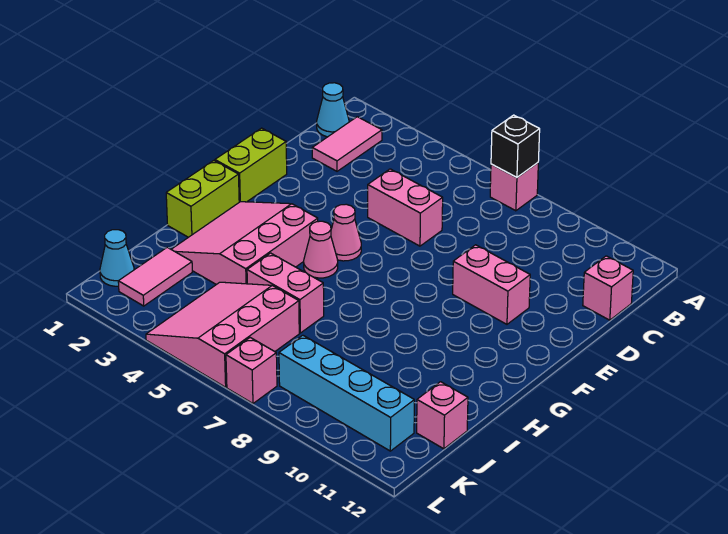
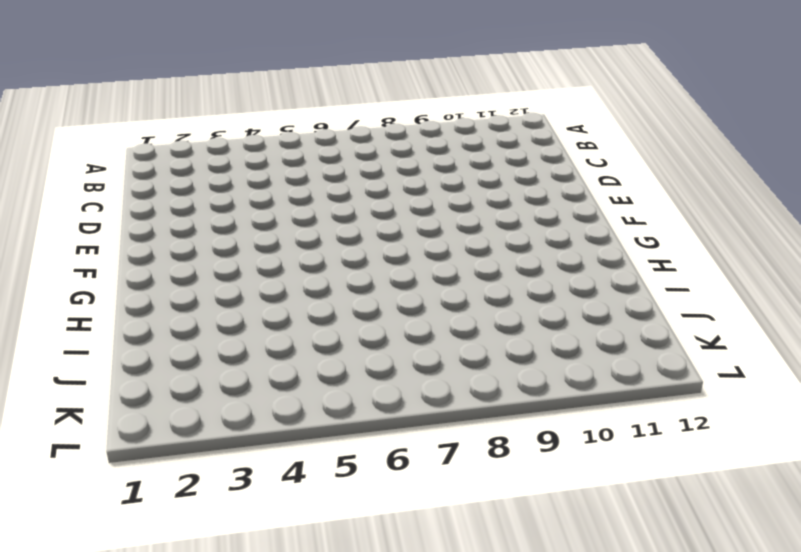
none -> pink 1x1 brick [490,163,538,211]
none -> cyan 1x1 cone [317,83,349,137]
none -> pink 1x2 tile [312,117,382,171]

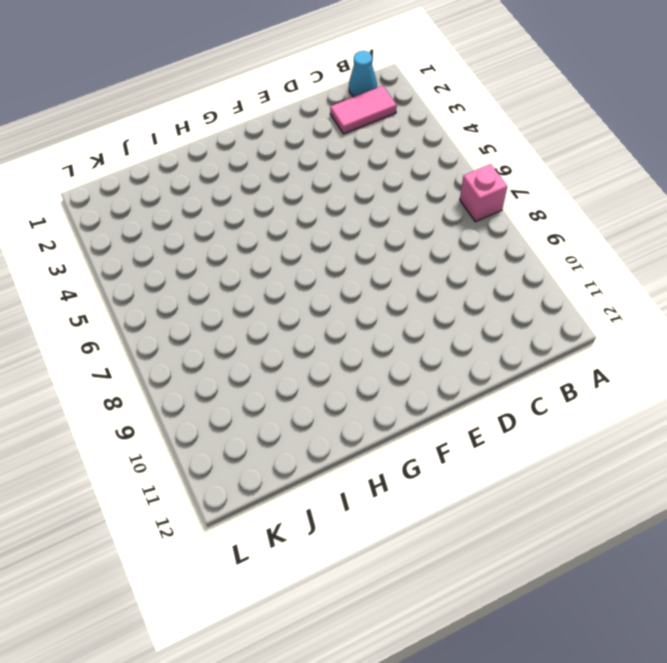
none -> pink 1x1 brick [583,256,633,320]
none -> pink 1x2 brick [368,169,443,246]
none -> lime 1x2 brick [215,128,287,202]

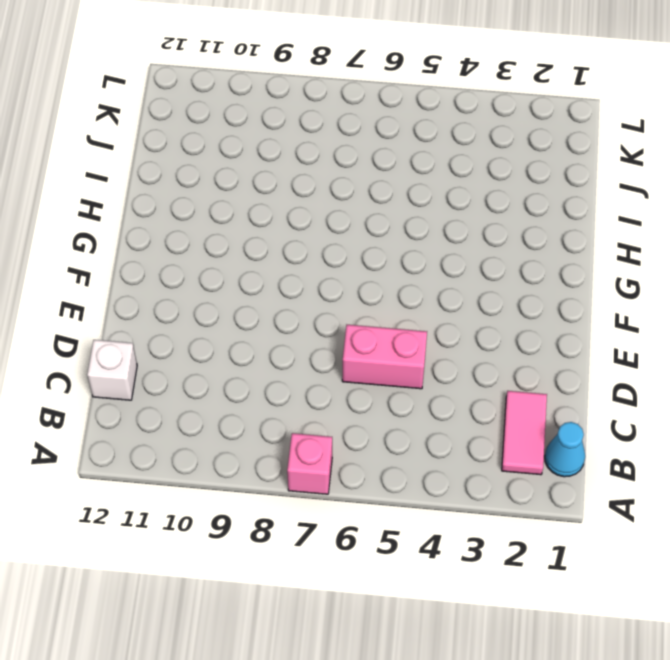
white 1x1 brick [87,340,137,400] -> pink 1x1 brick [583,256,633,320]
none -> lime 1x2 brick [215,128,287,202]
none -> pink 1x2 brick [453,245,530,324]
none -> pink 1x1 cone [331,204,361,261]

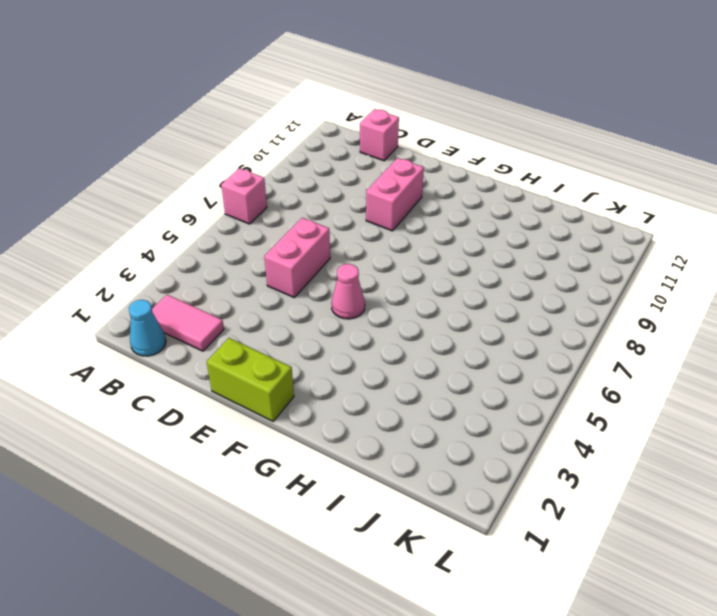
none -> lime 1x2 brick [166,161,239,237]
none -> pink 3x3 slope [171,202,318,285]
none -> pink 1x1 cone [304,221,338,278]

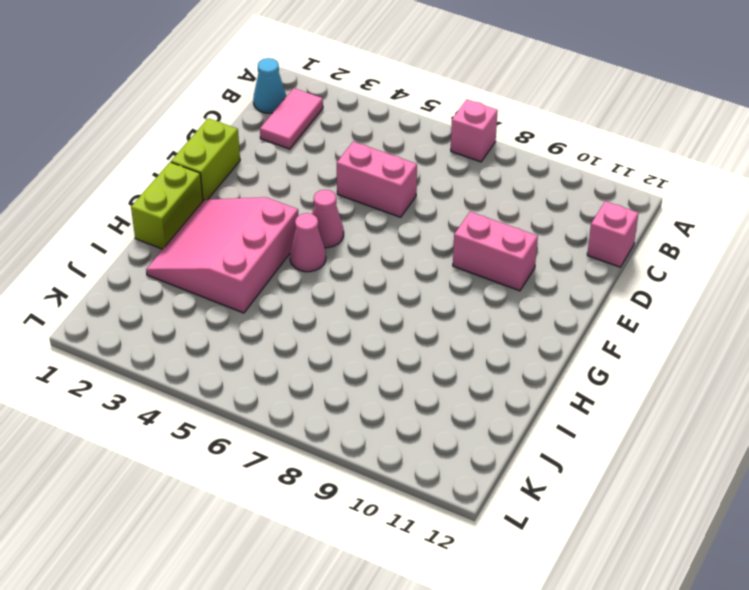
none -> pink 1x2 brick [247,253,324,333]
none -> pink 1x2 tile [118,247,192,306]
none -> pink 3x3 slope [146,282,299,387]

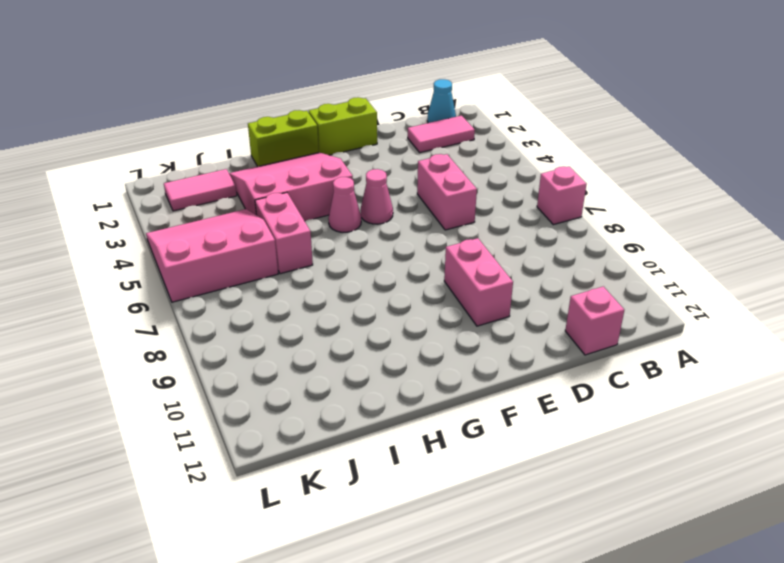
none -> pink 1x1 brick [417,382,468,449]
none -> cyan 1x1 cone [100,230,134,286]
none -> cyan 1x4 brick [279,335,414,451]

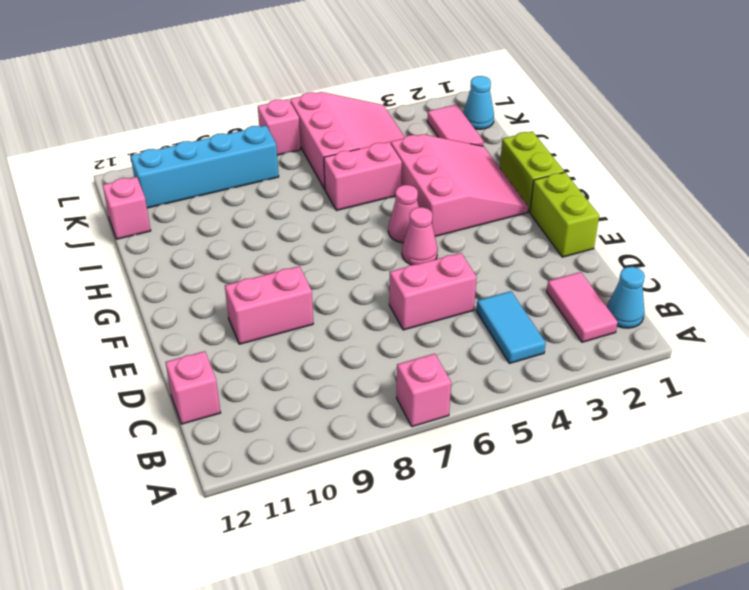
cyan 1x2 tile [476,291,546,363] -> none
none -> black 1x1 brick [491,115,540,177]

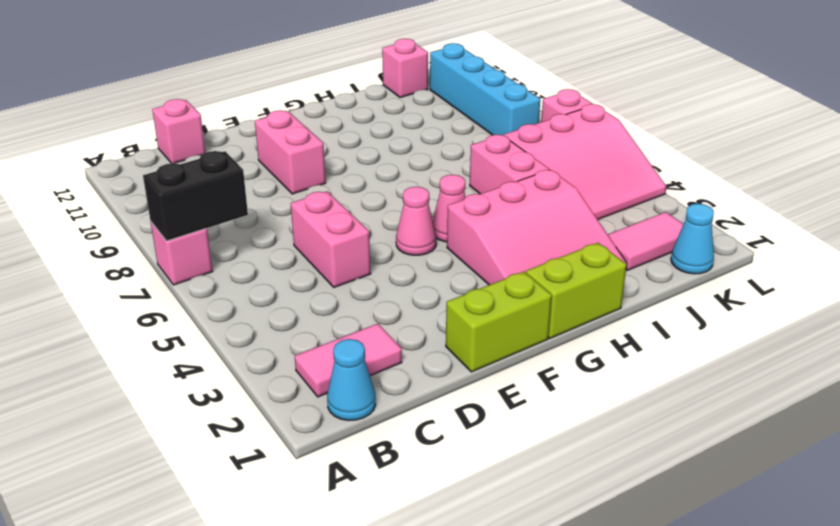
black 1x2 brick [143,151,248,241] -> black 1x1 brick [491,115,540,177]

